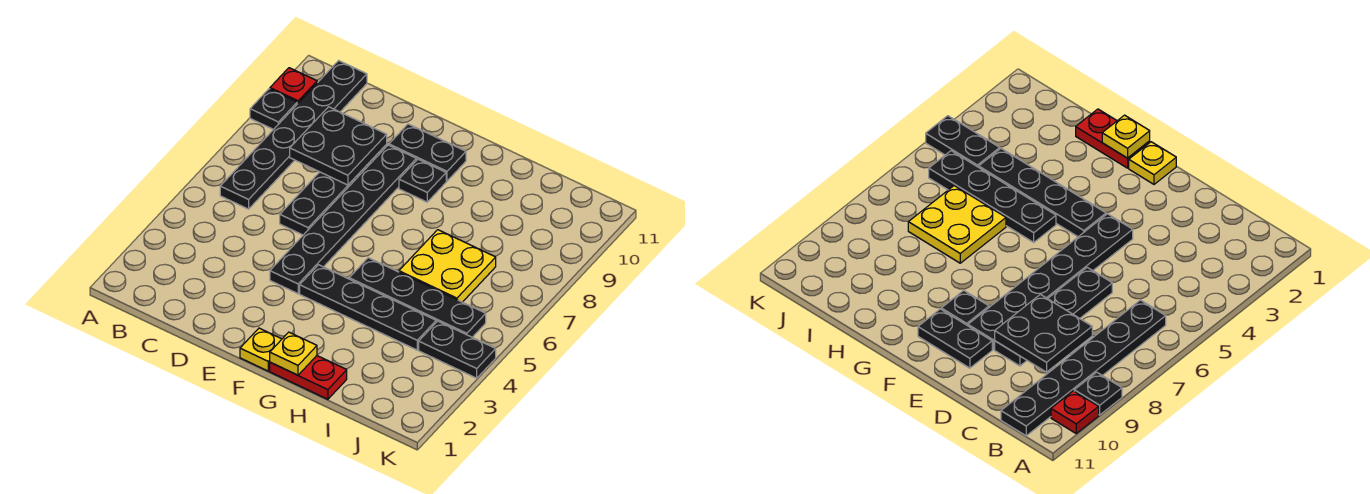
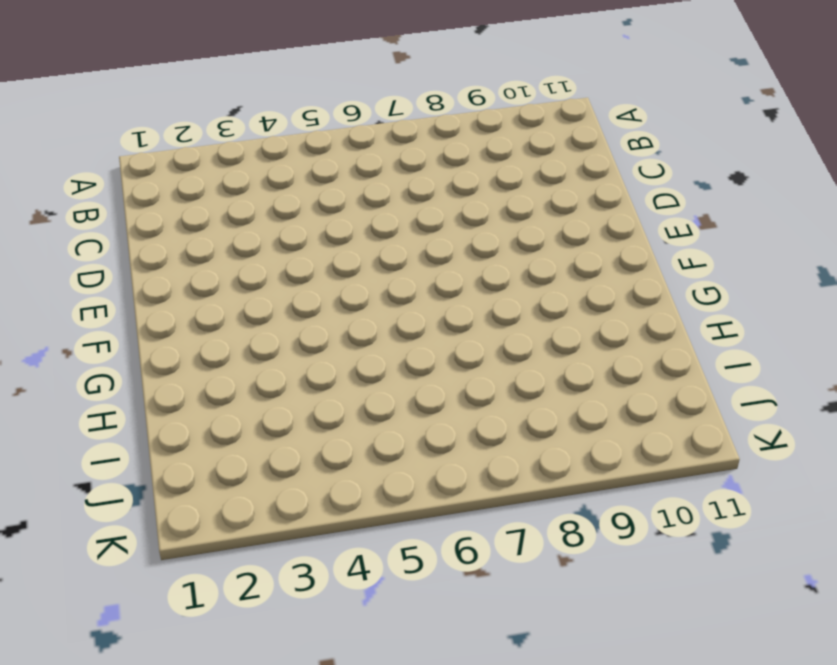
none -> black 1x1 plate [250,89,297,130]
none -> red 1x1 plate [270,68,317,104]
none -> black 1x6 plate [220,61,367,209]

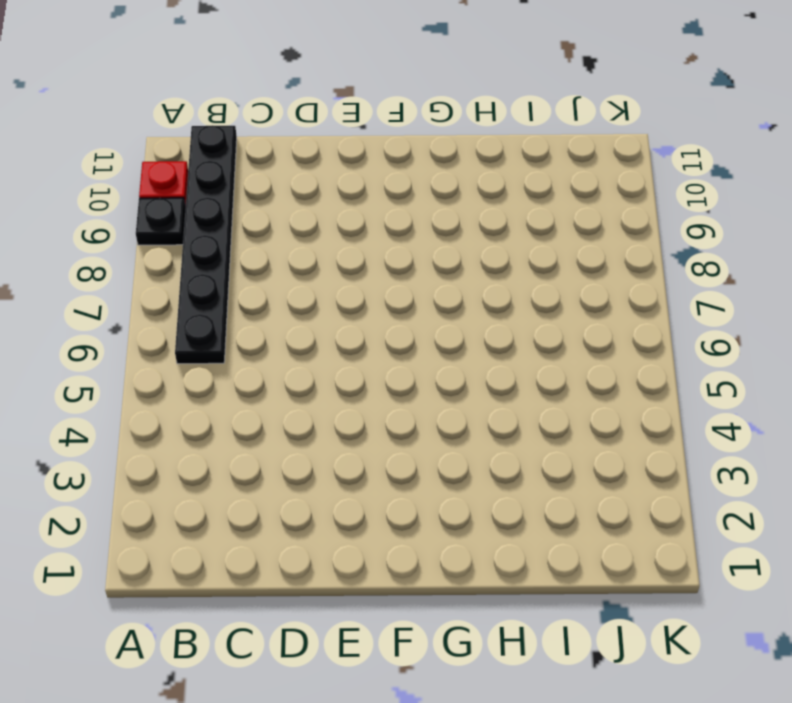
none -> black 1x4 plate [280,145,387,235]
none -> black 1x6 plate [270,145,416,294]
none -> black 1x2 plate [389,124,466,181]

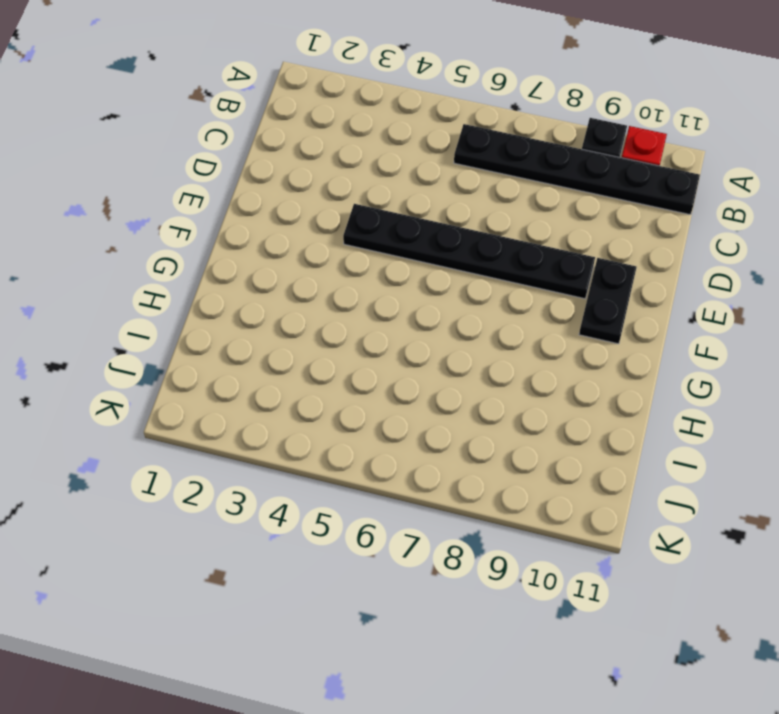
none -> black 1x4 plate [280,145,387,235]
none -> yellow 1x1 plate [240,328,282,371]
none -> black 1x4 plate [300,265,436,350]

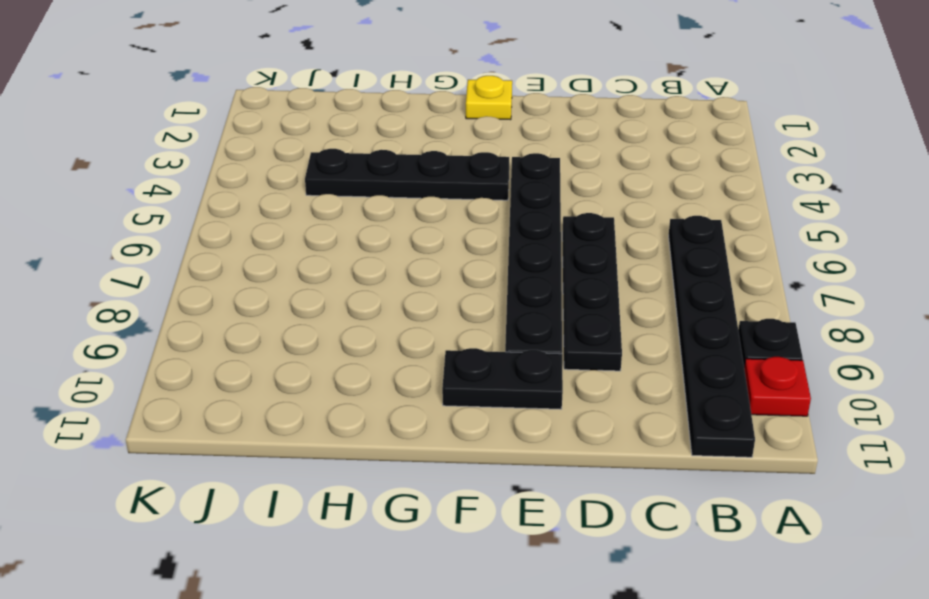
none -> black 1x1 plate [399,159,446,202]
none -> red 1x2 plate [270,356,347,399]
none -> black 1x4 plate [349,258,486,337]

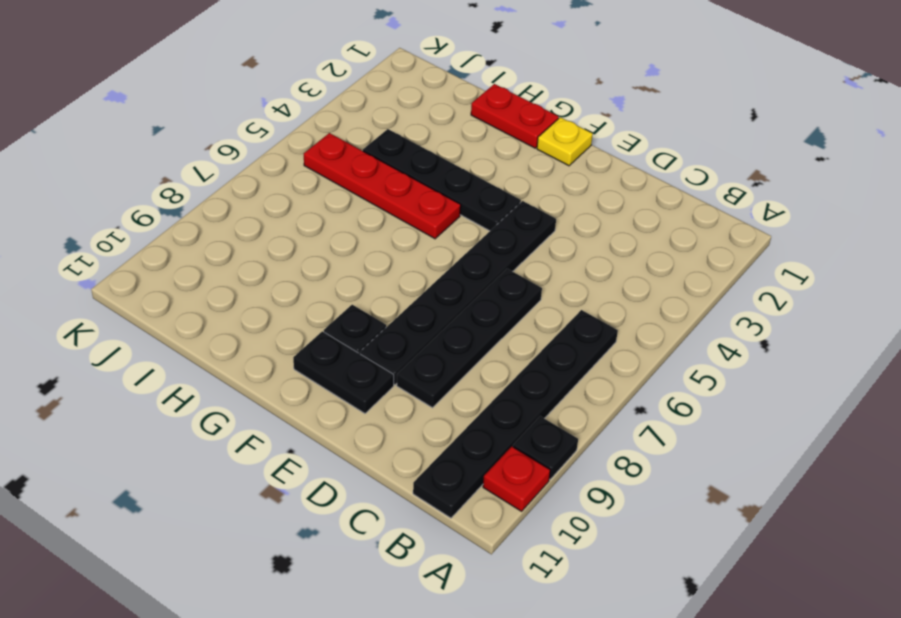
red 1x4 plate [304,133,461,239] -> black 1x4 plate [349,258,486,337]
none -> yellow 2x2 plate [399,230,496,302]
none -> black 1x2 plate [419,321,496,378]
none -> black 2x2 plate [290,107,387,185]

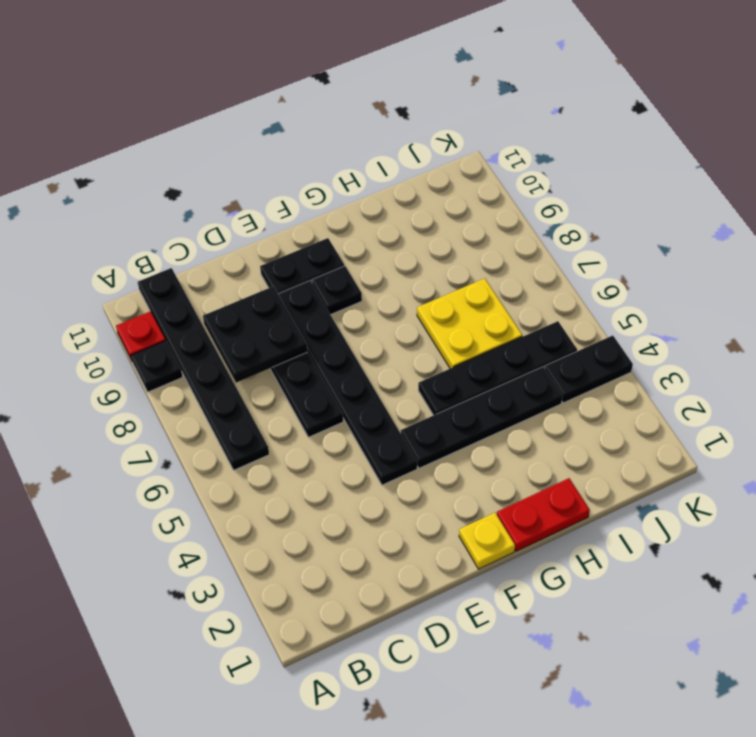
none -> yellow 1x1 plate [270,332,317,375]

